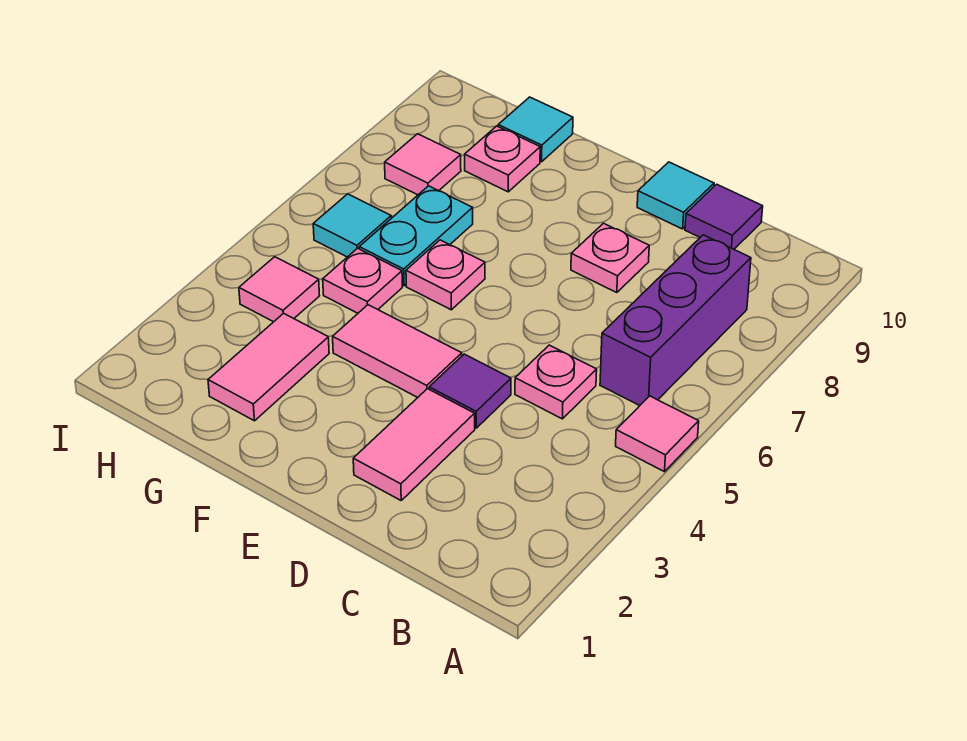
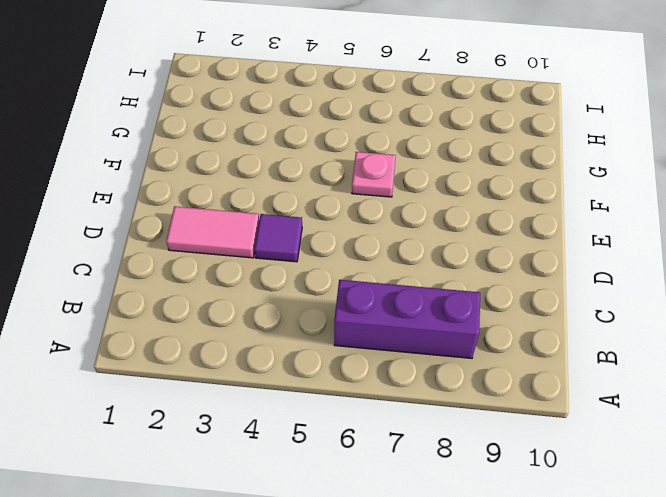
none -> pink 1x1 tile [616,396,699,472]
none -> pink 1x1 plate [515,345,597,419]
none -> purple 1x1 tile [685,184,763,249]

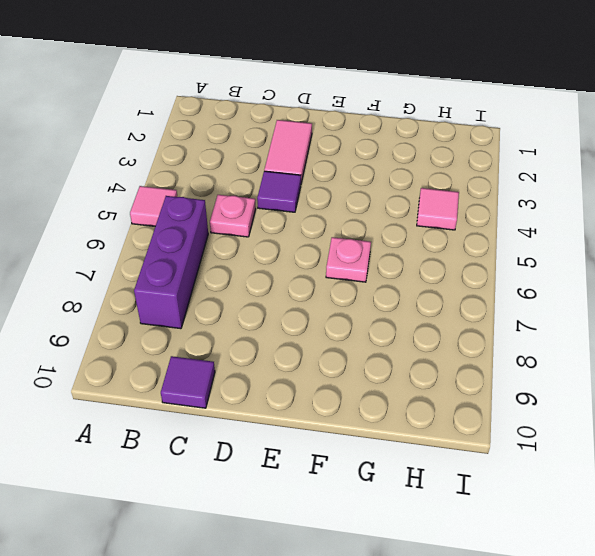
none -> pink 1x1 plate [571,223,649,293]
none -> cyan 1x1 tile [637,162,714,229]
none -> pink 1x2 tile [333,305,462,397]

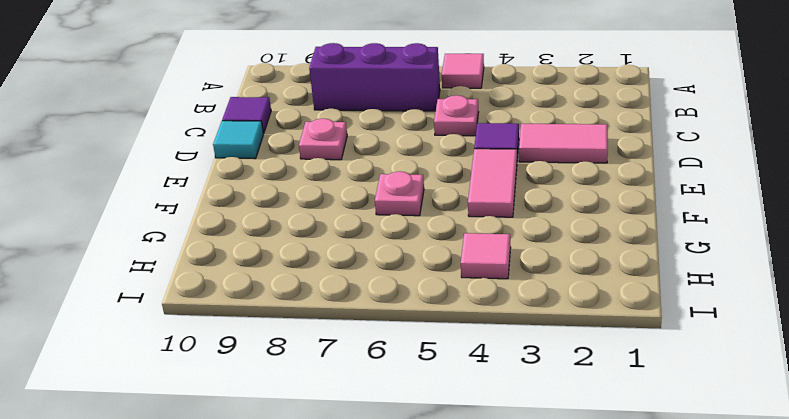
none -> pink 1x2 tile [208,313,329,421]
none -> pink 1x1 plate [323,248,402,313]
none -> cyan 1x2 plate [359,186,473,286]

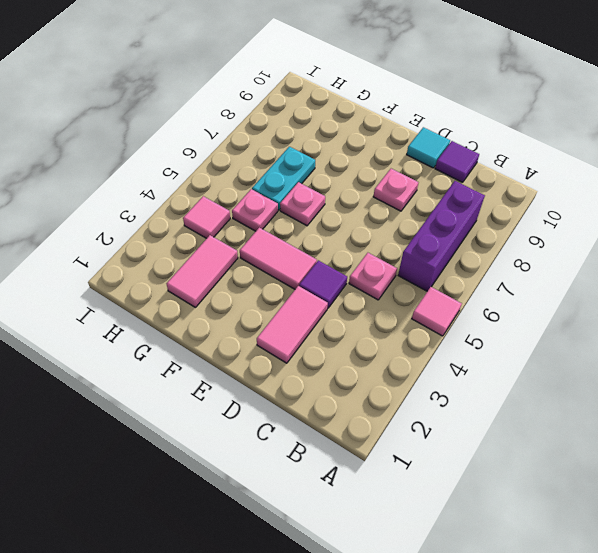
none -> pink 1x1 plate [465,126,540,192]
none -> cyan 1x1 tile [498,97,573,162]
none -> cyan 1x1 tile [313,194,391,257]

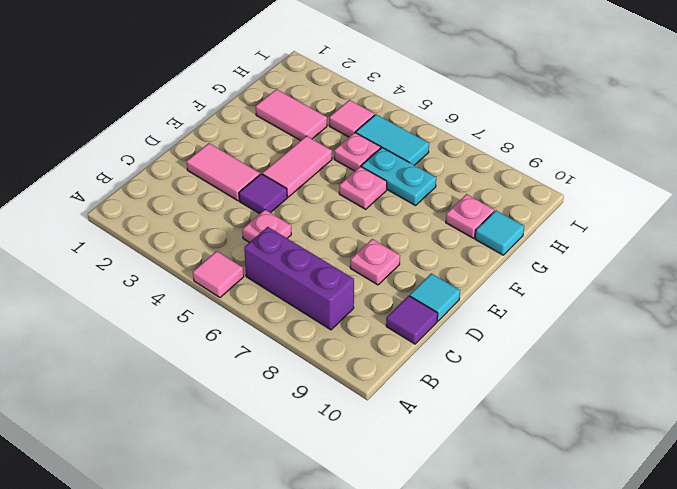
cyan 1x2 tile [356,114,429,165] -> cyan 1x1 tile [313,194,391,257]
none -> pink 1x1 tile [385,134,461,195]

